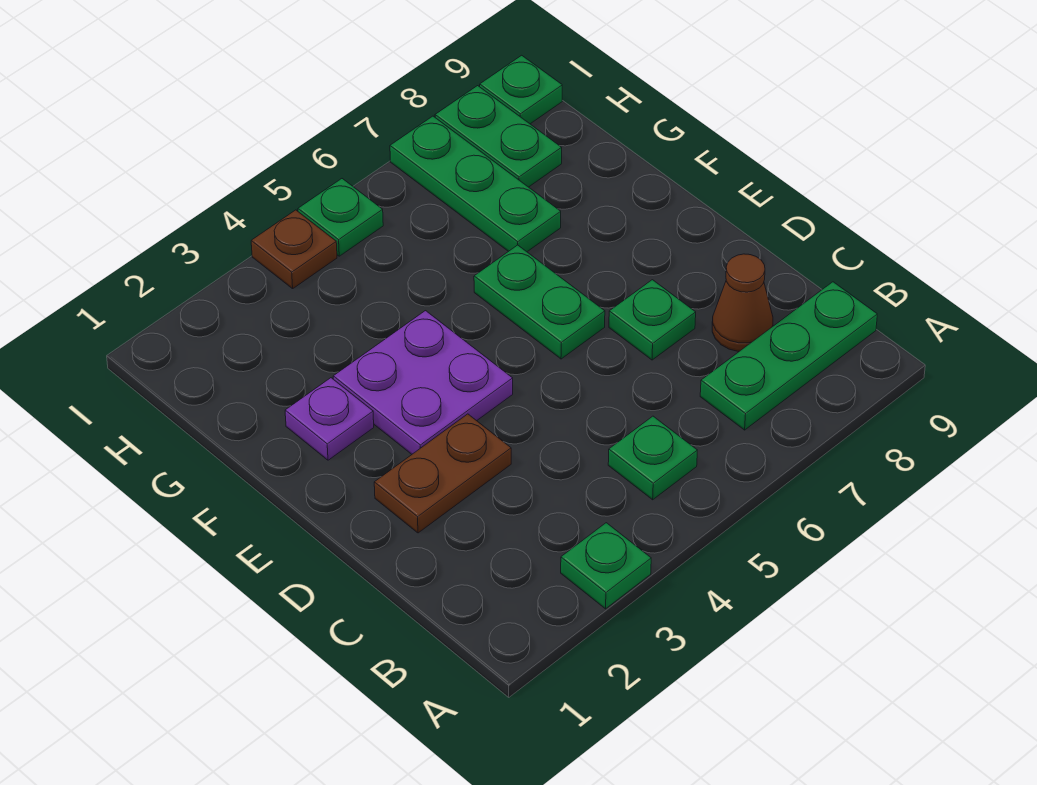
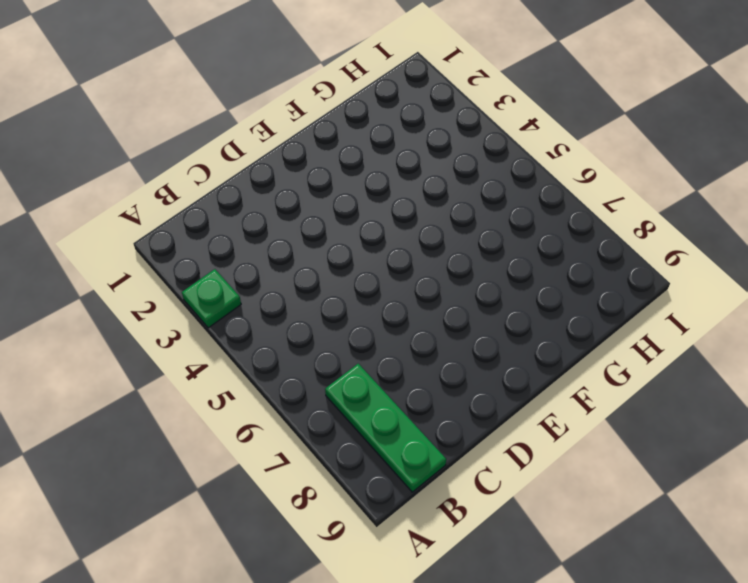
none -> green 1x1 plate [608,416,697,500]
none -> brown 1x1 cone [712,254,773,351]
none -> brown 1x2 plate [374,414,511,533]

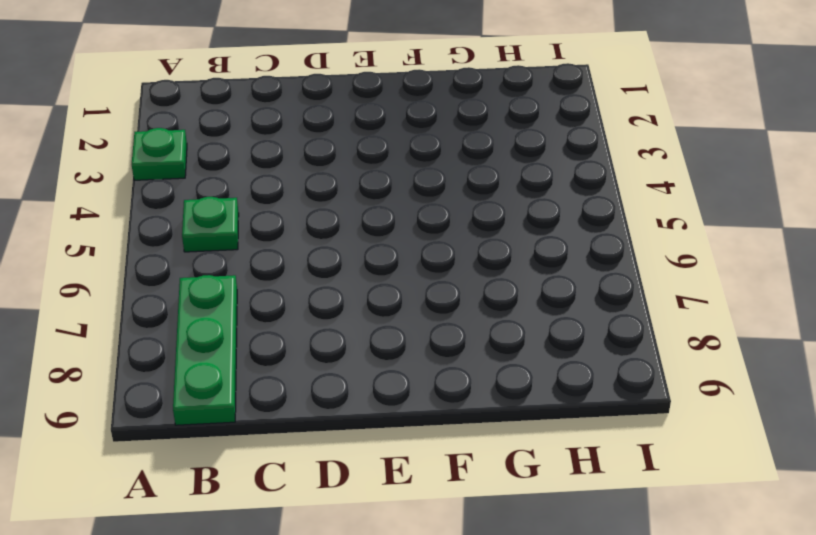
none -> brown 1x1 cone [712,254,773,351]
none -> brown 1x2 plate [374,414,511,533]
none -> green 1x1 plate [609,280,696,360]

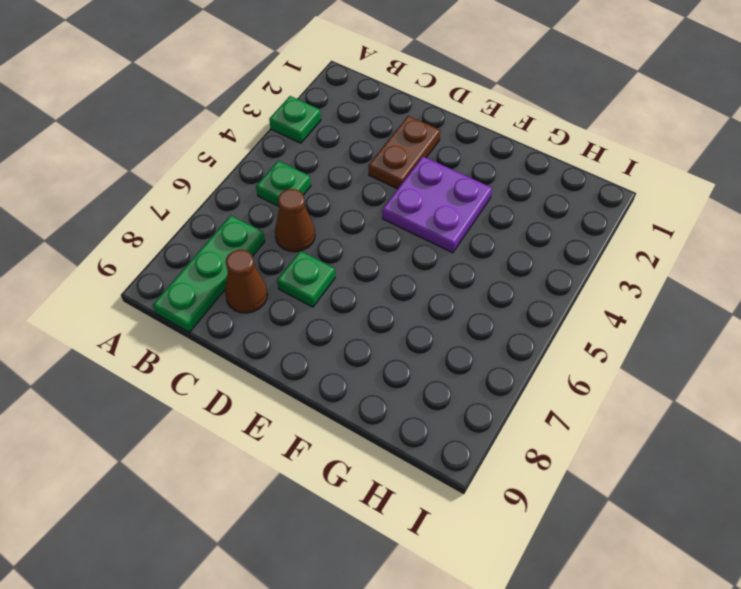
brown 1x1 cone [275,189,315,252] -> none
none -> green 1x2 plate [474,245,605,359]
none -> purple 1x1 plate [285,378,374,460]
none -> green 1x3 plate [390,116,561,252]

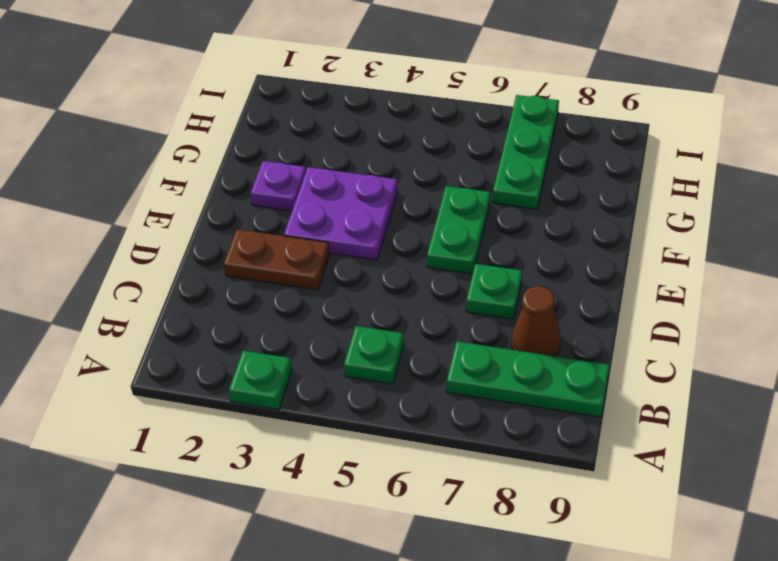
none -> green 1x2 plate [435,86,562,187]
none -> brown 1x1 plate [251,210,337,289]
none -> green 1x1 plate [298,179,383,256]

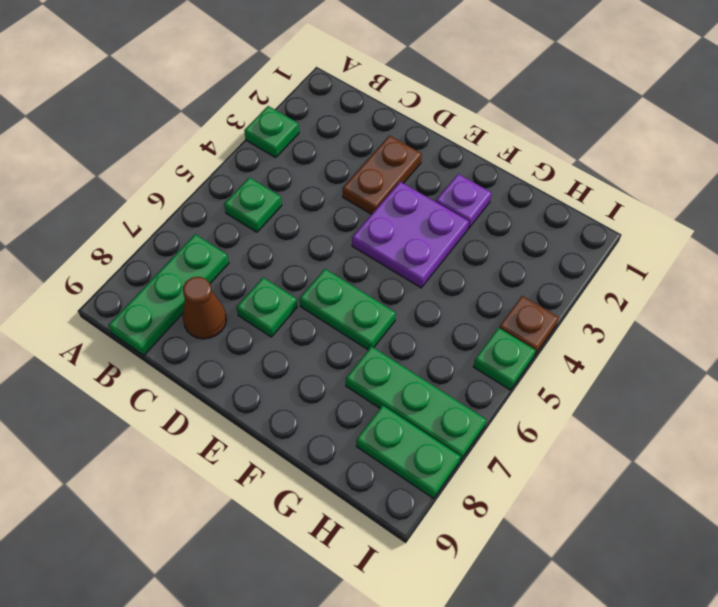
none -> green 1x1 plate [480,55,562,124]

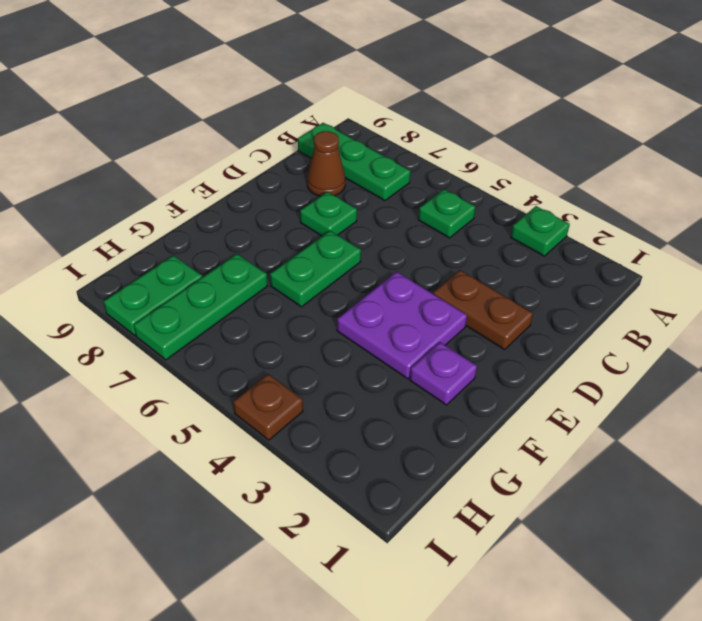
none -> green 1x1 plate [298,179,383,256]
none -> green 1x1 plate [480,55,562,124]

